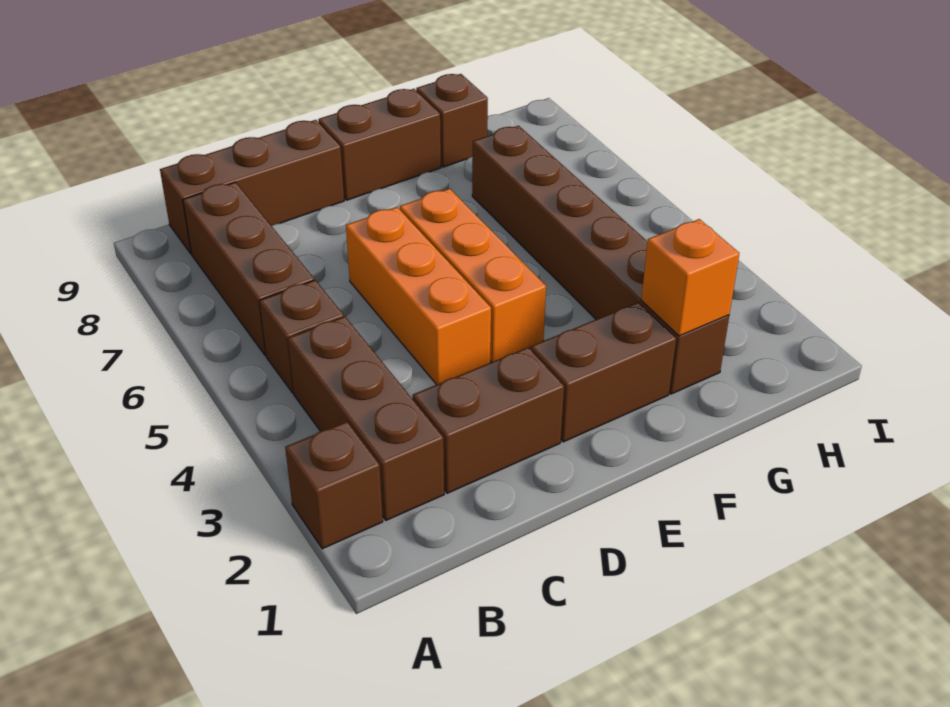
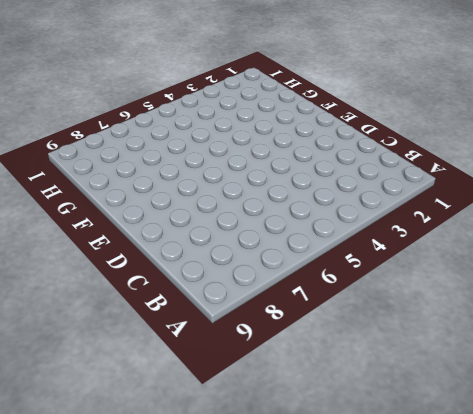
none -> brown 1x1 brick [285,422,383,549]
none -> brown 1x3 brick [288,316,444,520]
none -> brown 1x1 brick [259,280,344,393]

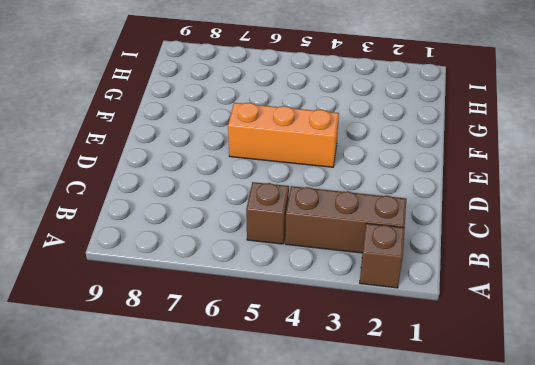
none -> brown 1x3 brick [183,182,314,356]
none -> brown 1x3 brick [160,120,344,254]
none -> brown 1x2 brick [413,348,564,493]

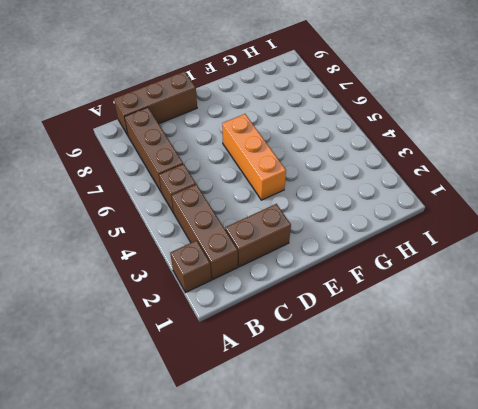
none -> orange 1x3 brick [346,207,491,385]
none -> brown 1x2 brick [531,302,676,442]
none -> brown 1x2 brick [318,89,441,200]

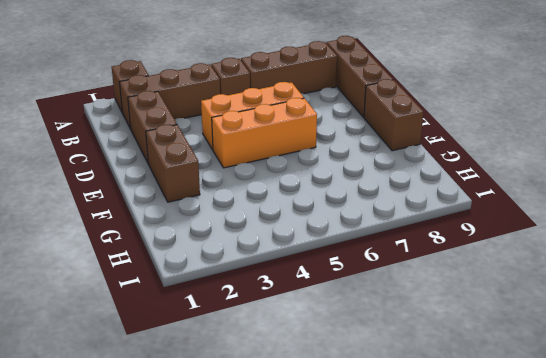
none -> brown 1x6 brick [472,126,729,394]
none -> brown 1x1 brick [416,74,488,167]
none -> orange 1x1 brick [641,219,739,336]

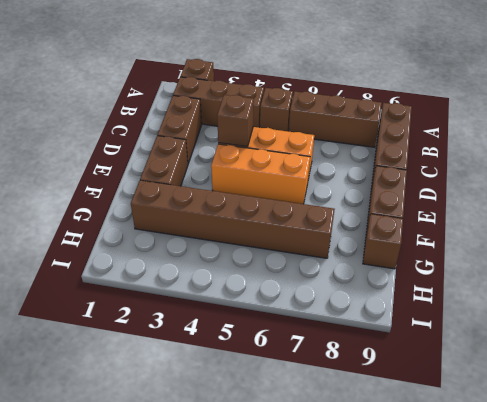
brown 1x1 brick [217,95,254,147] -> none
none -> orange 1x1 brick [641,219,739,336]

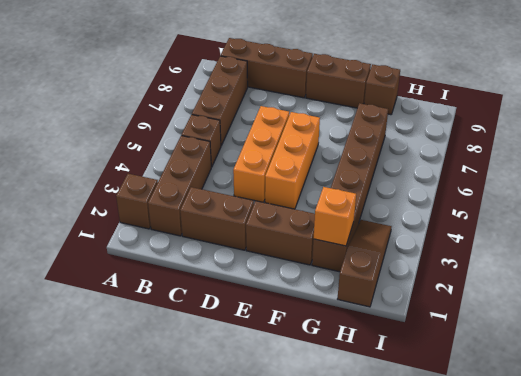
brown 1x3 slope [338,220,392,307] -> none

